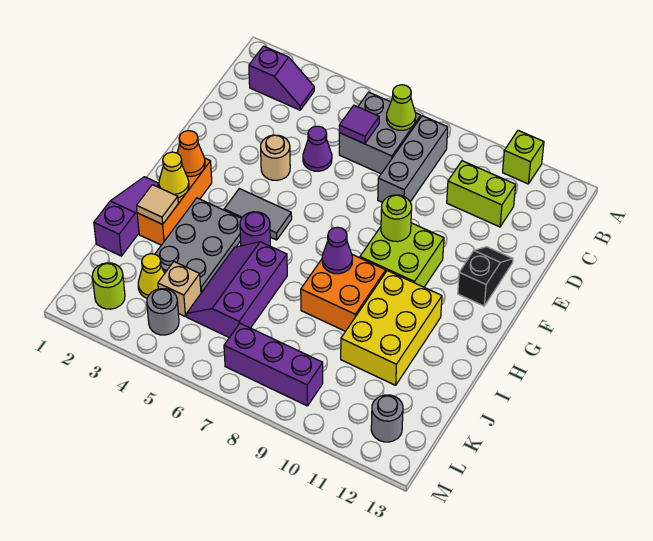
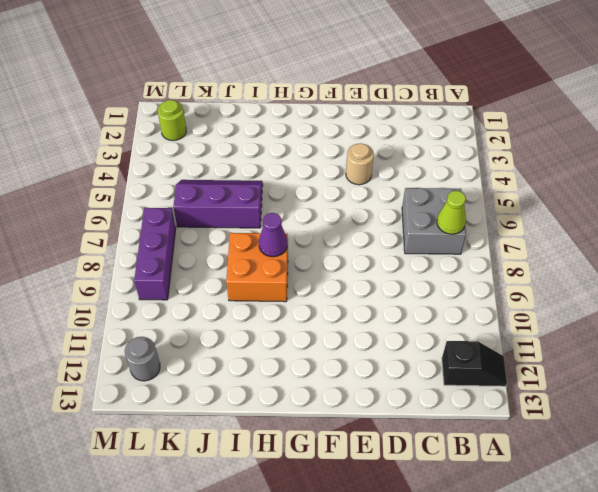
black 1x2 slope [442,341,507,386] -> black 1x2 slope moved to [458,247,513,306]
none -> lime 1x1 brick [503,130,544,184]
none -> purple 1x2 slope [249,46,314,110]
none -> grey 1x3 brick [378,116,448,202]
none -> lime 1x2 brick [447,161,516,227]

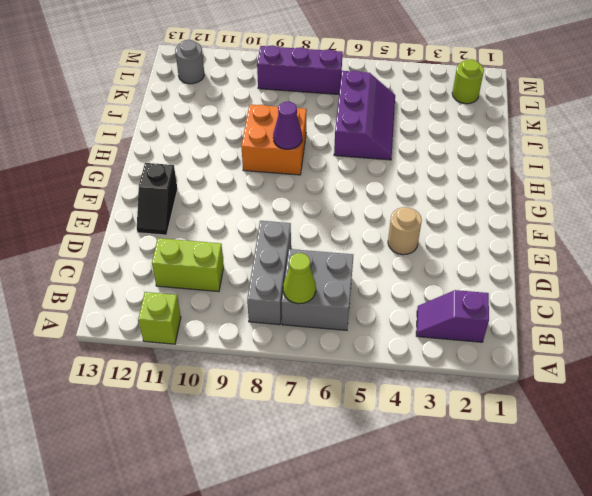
none -> purple 1x1 cone [303,126,332,171]
none -> lime 2x2 brick [360,223,444,287]
none -> orange 1x3 brick [137,158,212,245]
none -> grey 1x2 tile [224,189,292,240]

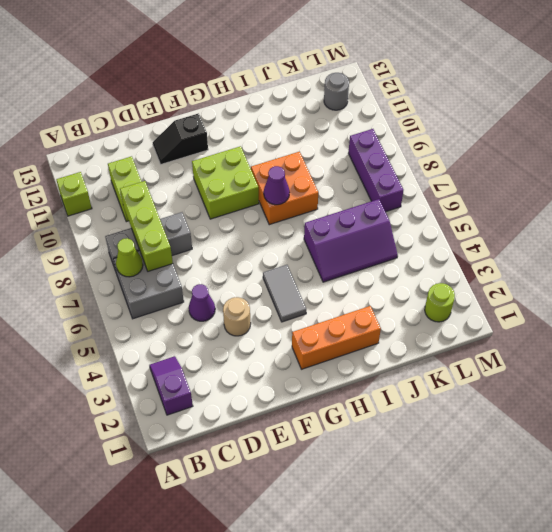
lime 1x3 brick [120,181,173,271] -> none
none -> purple 1x3 slope [94,177,159,256]
none -> grey 2x3 plate [155,198,242,293]
none -> purple 1x1 round brick [240,212,270,246]
none -> yellow 2x3 brick [341,271,442,385]

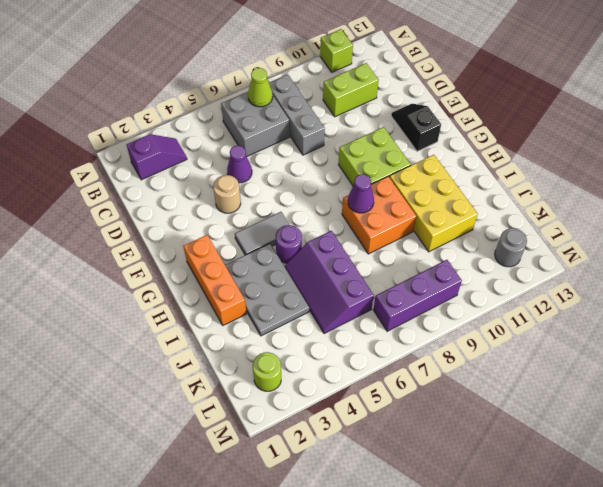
none -> purple 1x3 slope [94,177,159,256]
none -> yellow 1x1 cone [138,254,165,298]
none -> tan 1x1 brick [158,262,201,316]
none -> grey 1x1 round brick [147,289,179,335]

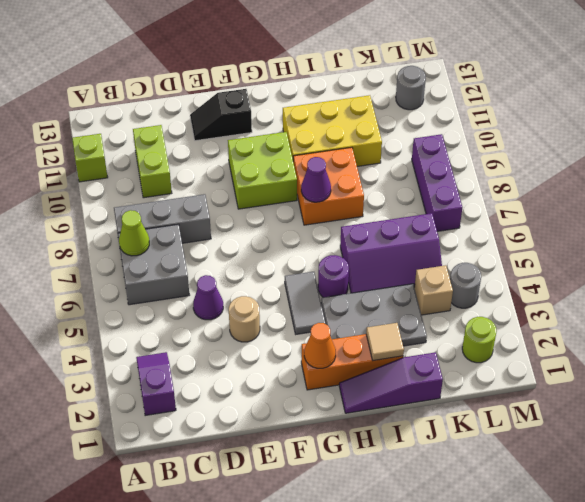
none -> yellow 1x1 cone [138,254,165,298]
none -> purple 1x1 tile [339,105,379,144]
none -> lime 1x1 round brick [381,195,412,242]
none -> yellow 1x1 cone [159,152,189,197]

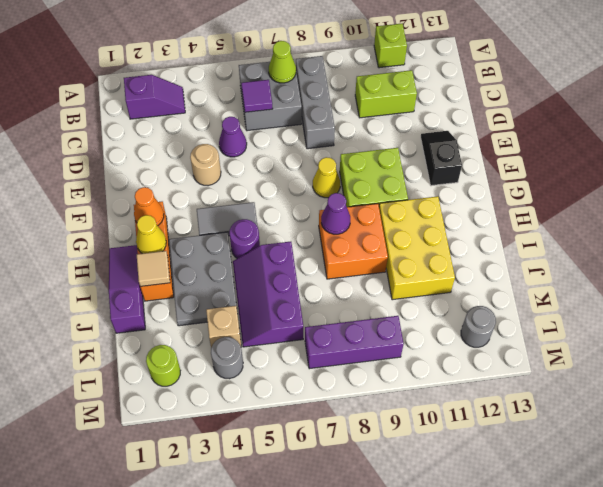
yellow 1x1 cone [313,157,340,198] -> yellow 1x1 cone moved to [138,254,165,298]
none -> lime 1x1 round brick [381,195,412,242]

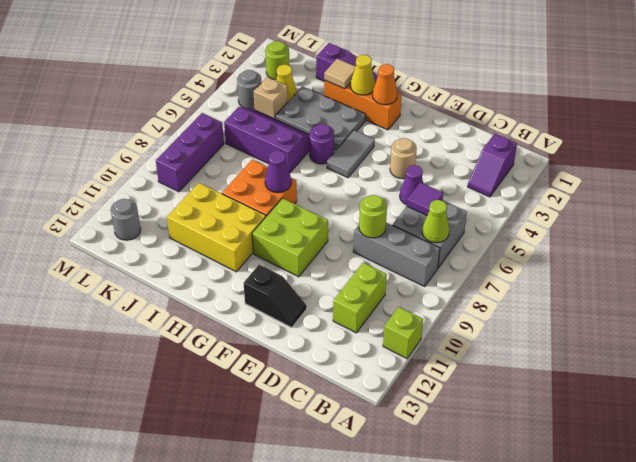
lime 1x1 round brick [359,195,387,238] -> lime 1x1 round brick moved to [381,195,412,242]

